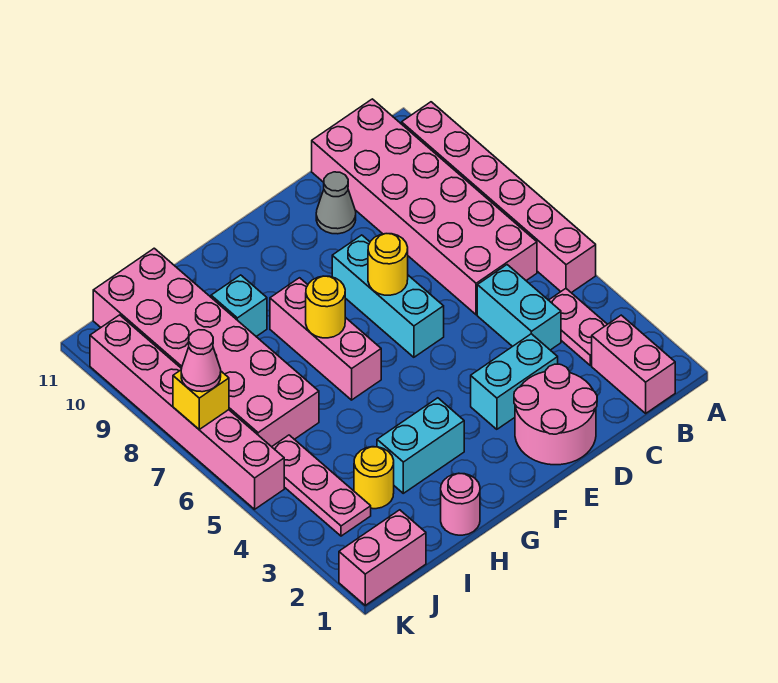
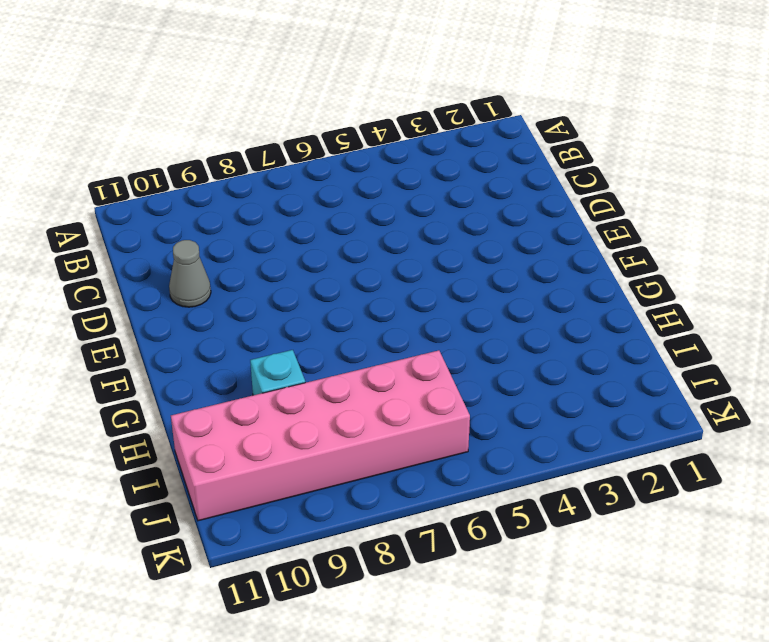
none -> pink 1x6 brick [402,102,596,293]
none -> pink 1x2 brick [592,315,675,413]
none -> pink 1x2 plate [549,289,607,365]

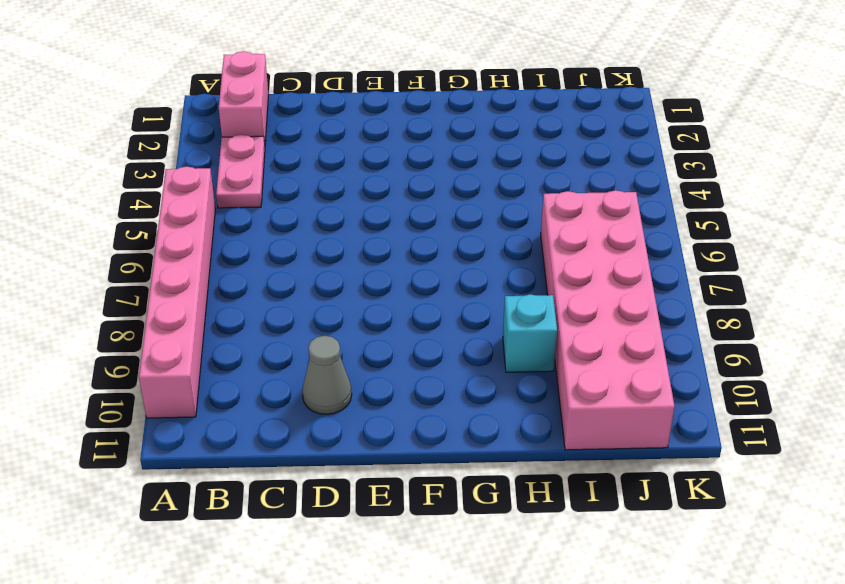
none -> pink 2x6 brick [312,99,537,315]
none -> cyan 1x2 brick [477,265,561,350]
none -> pink 2x2 round brick [514,364,597,465]

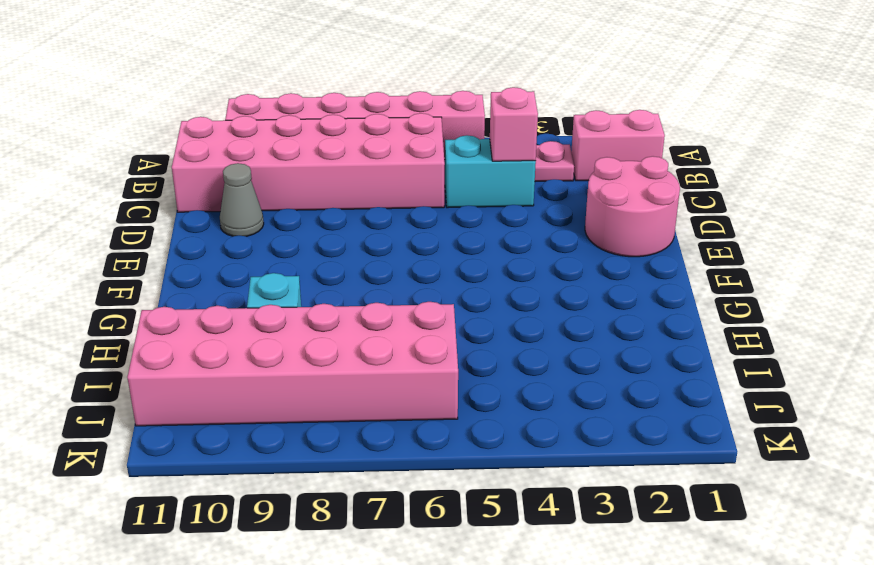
pink 1x1 brick [490,87,538,161] -> none
none -> cyan 1x2 brick [471,334,558,429]
none -> cyan 1x3 brick [332,235,444,357]
none -> cyan 1x2 brick [377,398,464,493]

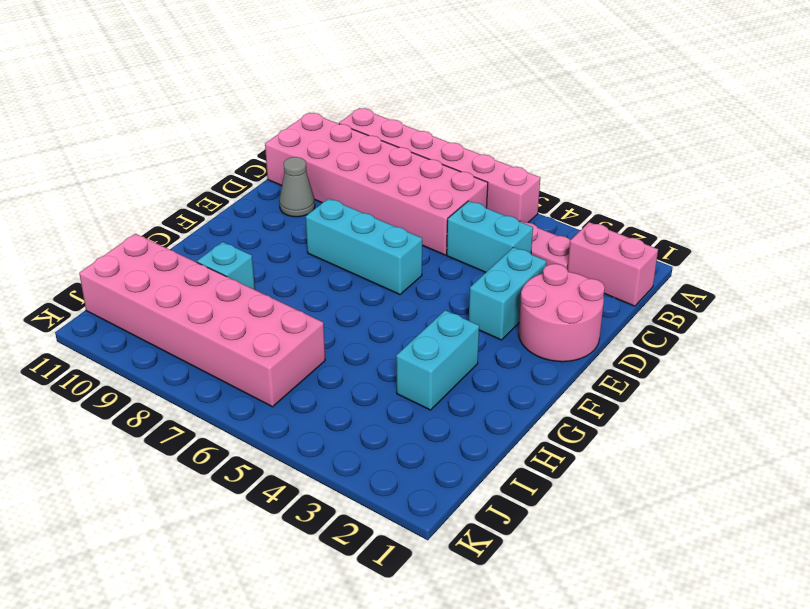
none -> pink 1x3 brick [270,278,381,400]
none -> pink 1x1 round brick [441,473,480,535]
none -> yellow 1x1 round brick [354,447,394,509]

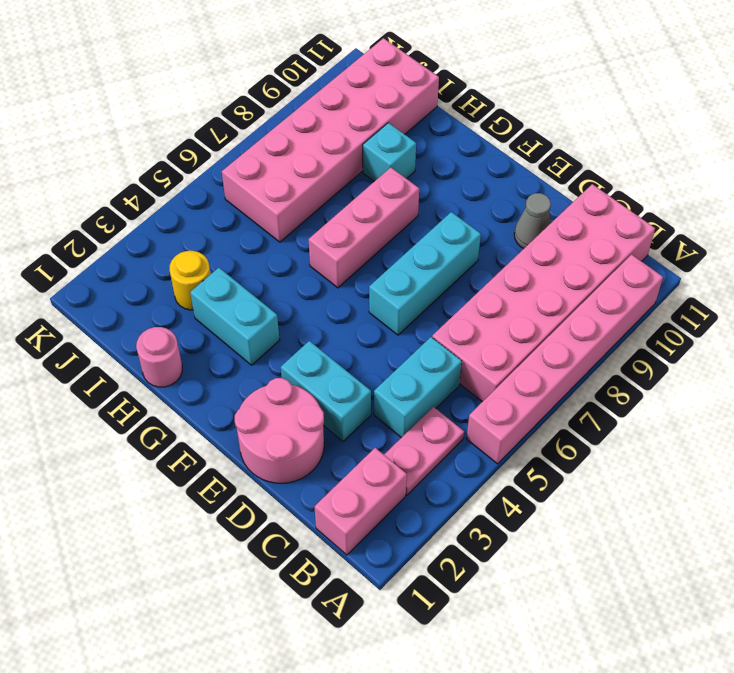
none -> pink 1x2 brick [339,510,426,605]
none -> pink 1x3 plate [272,435,371,536]
none -> pink 1x6 brick [90,315,284,509]

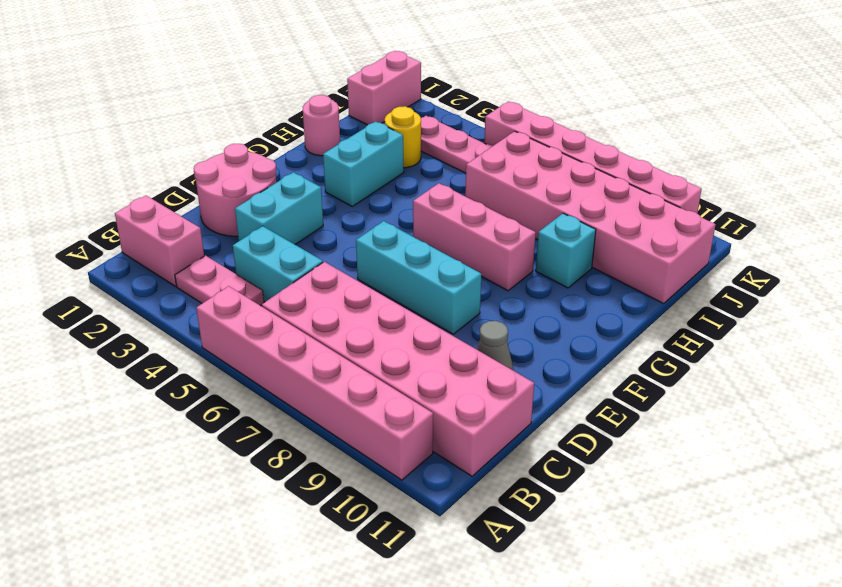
none -> yellow 1x1 round brick [368,234,408,295]
none -> yellow 1x1 round brick [306,276,345,338]
none -> yellow 1x1 brick [173,370,229,429]

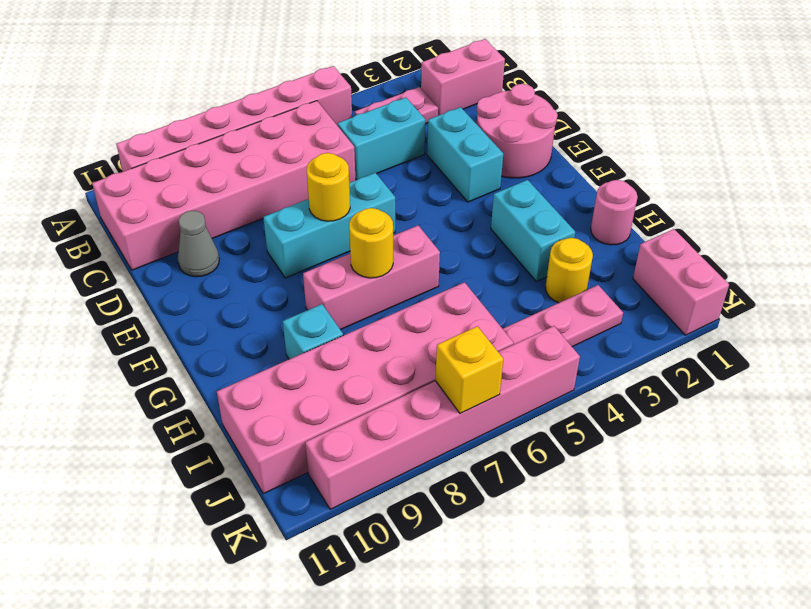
none -> pink 1x1 cone [181,330,221,392]

